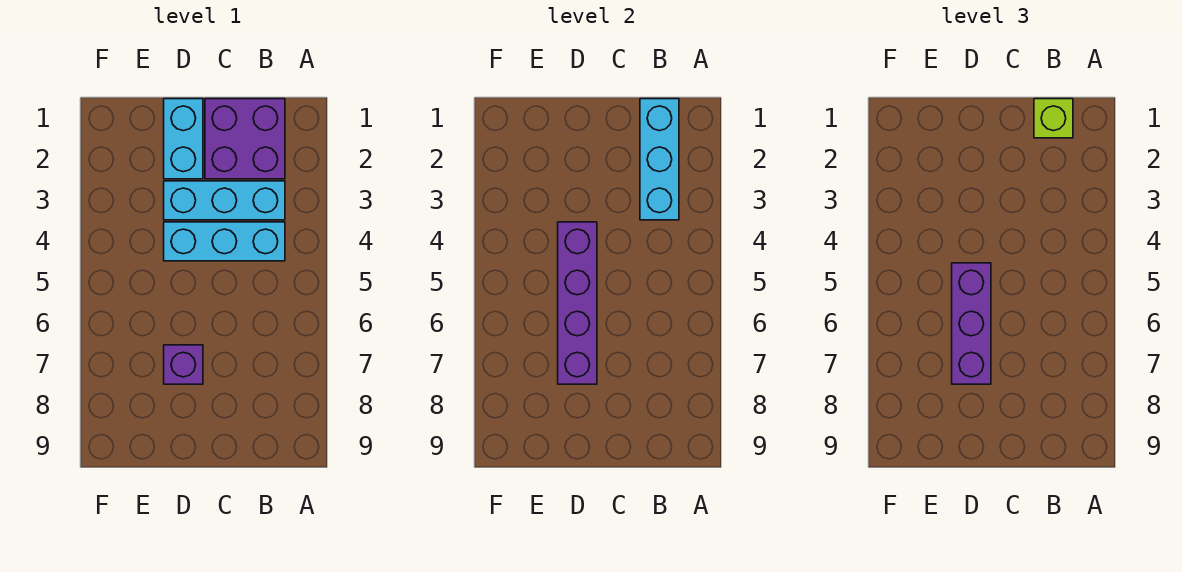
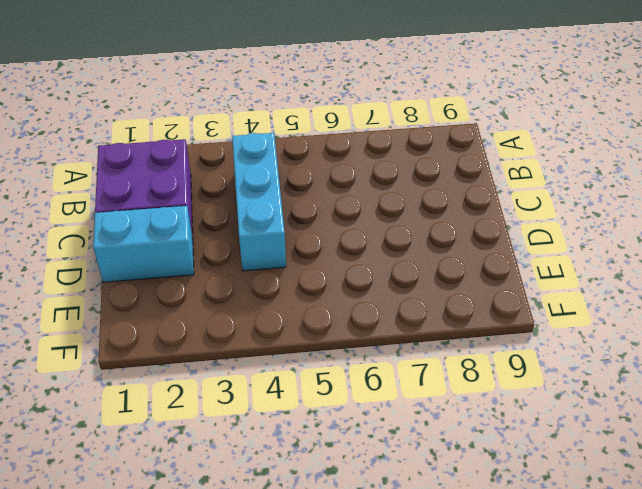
none -> cyan 1x3 brick [164,181,285,220]
none -> purple 1x1 brick [164,345,203,384]

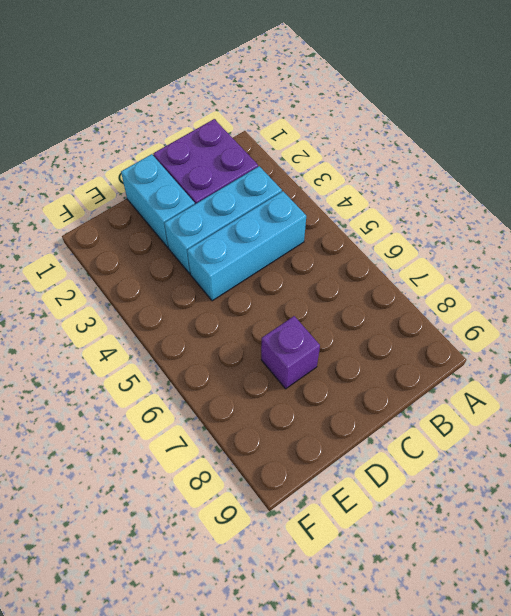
none -> cyan 1x3 brick [640,99,679,220]
none -> purple 1x4 brick [558,222,597,384]

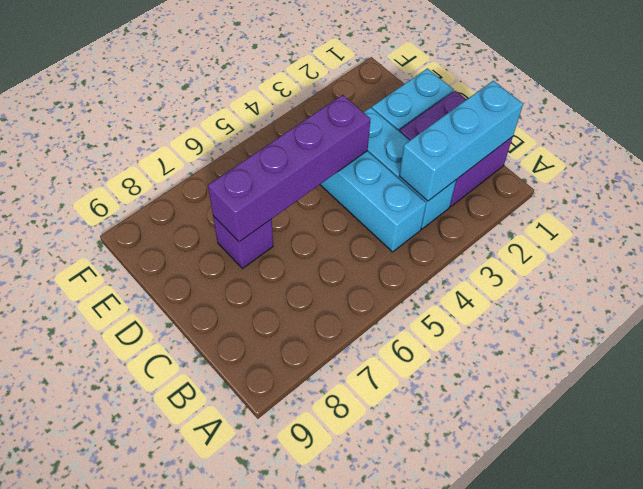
none -> lime 1x1 brick [1034,99,1073,138]
none -> purple 1x3 brick [952,263,991,384]

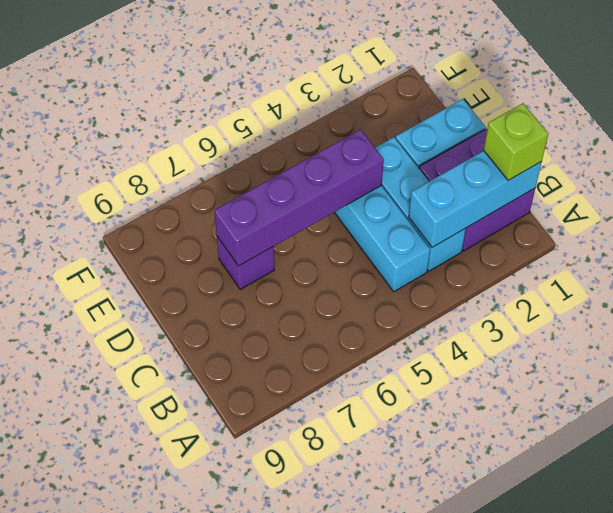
none -> purple 1x3 brick [952,263,991,384]

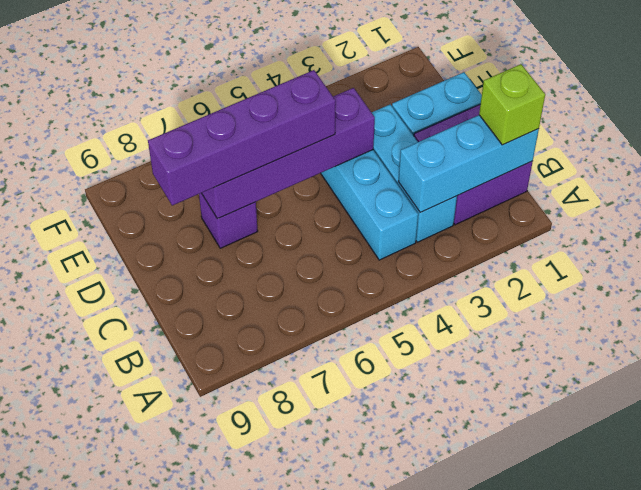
purple 1x4 brick [148,70,336,206] -> purple 1x3 brick [952,263,991,384]

